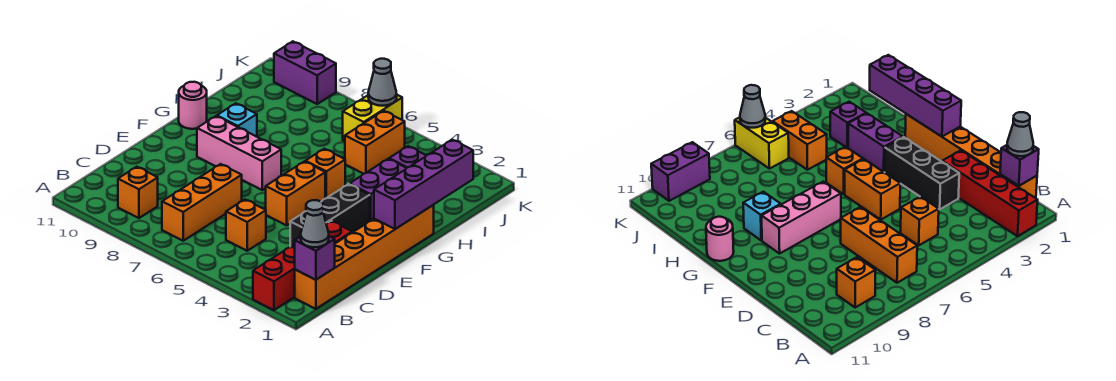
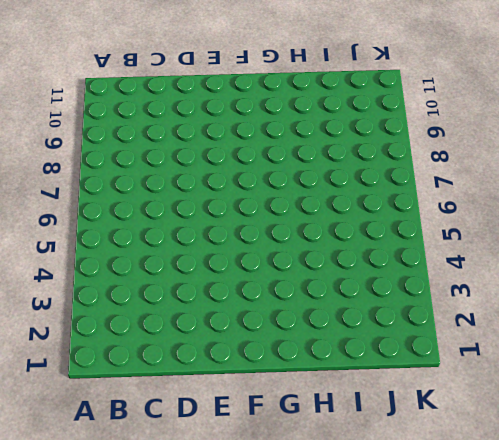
none -> red 1x4 brick [253,221,352,310]
none -> orange 1x6 brick [295,205,434,309]
none -> orange 1x3 brick [162,164,242,241]

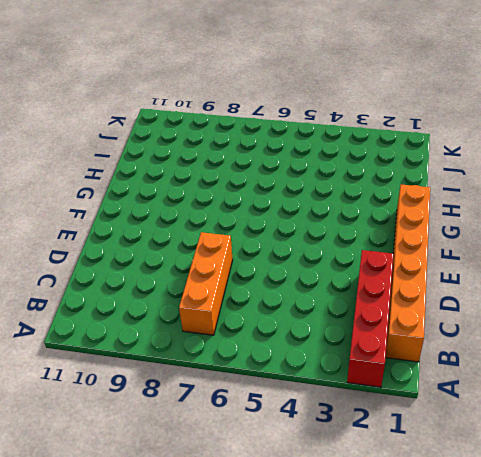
none -> orange 1x1 brick [118,167,158,218]
none -> orange 1x1 brick [226,200,266,251]
none -> black 1x3 brick [290,184,370,247]

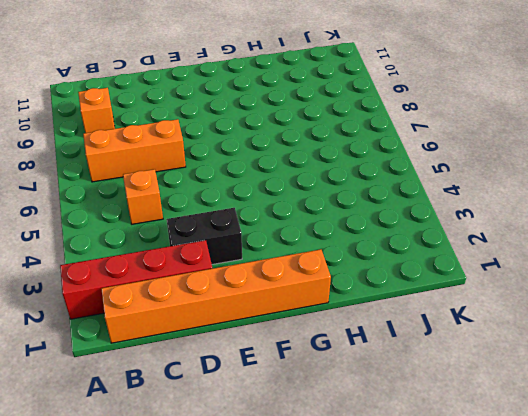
black 1x2 brick [166,208,242,265] -> black 1x3 brick [290,184,370,247]
none -> orange 1x2 brick [266,161,325,225]
none -> pink 1x3 brick [197,116,281,190]
none -> purple 1x2 brick [350,159,406,221]

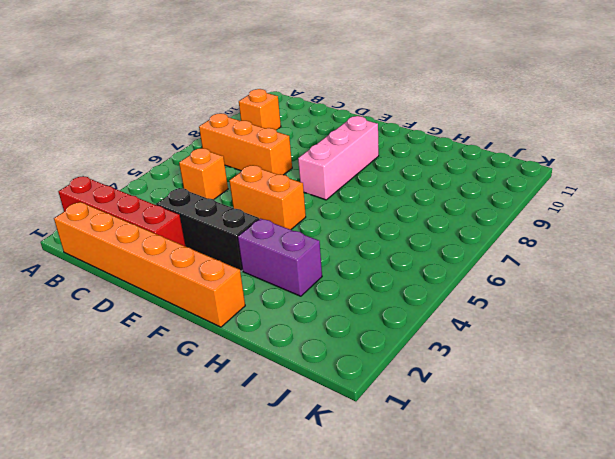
none -> orange 1x1 brick [305,149,345,199]
none -> cyan 1x1 brick [217,103,257,137]
none -> pink 1x1 round brick [179,82,207,129]

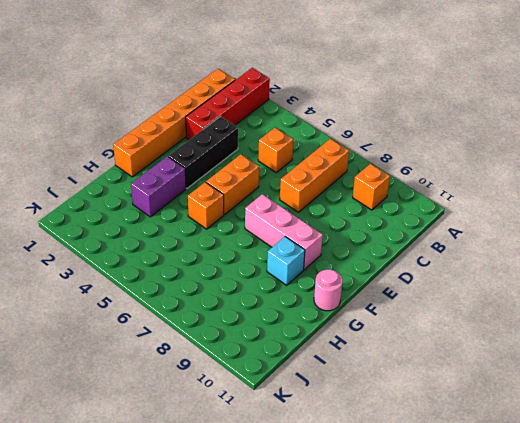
none -> purple 1x1 brick [389,146,426,168]
none -> orange 1x2 brick [345,111,405,174]
none -> yellow 1x2 brick [343,95,402,141]

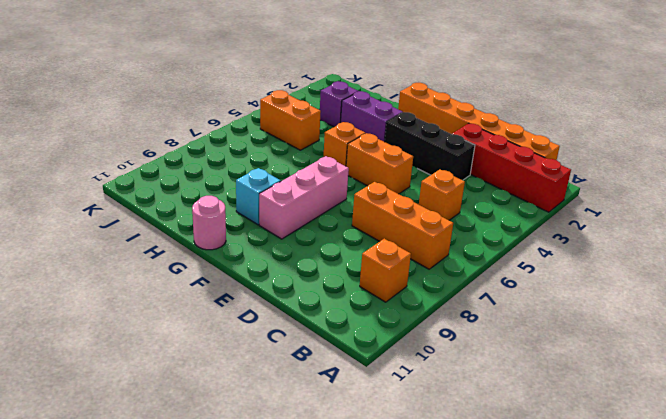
none -> yellow 1x2 brick [343,95,402,141]
none -> purple 1x2 brick [274,41,336,104]
none -> purple 1x1 brick [295,236,335,280]

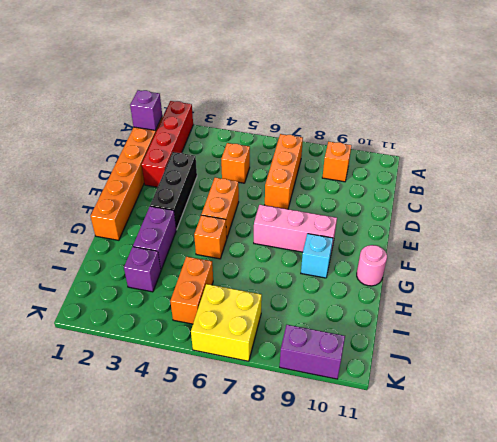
yellow 2x2 brick [191,284,262,361] -> yellow 1x2 brick [343,95,402,141]
none -> purple 1x4 brick [374,140,474,229]
none -> grey 1x1 cone [368,59,397,106]
none -> grey 1x1 cone [301,200,329,247]

